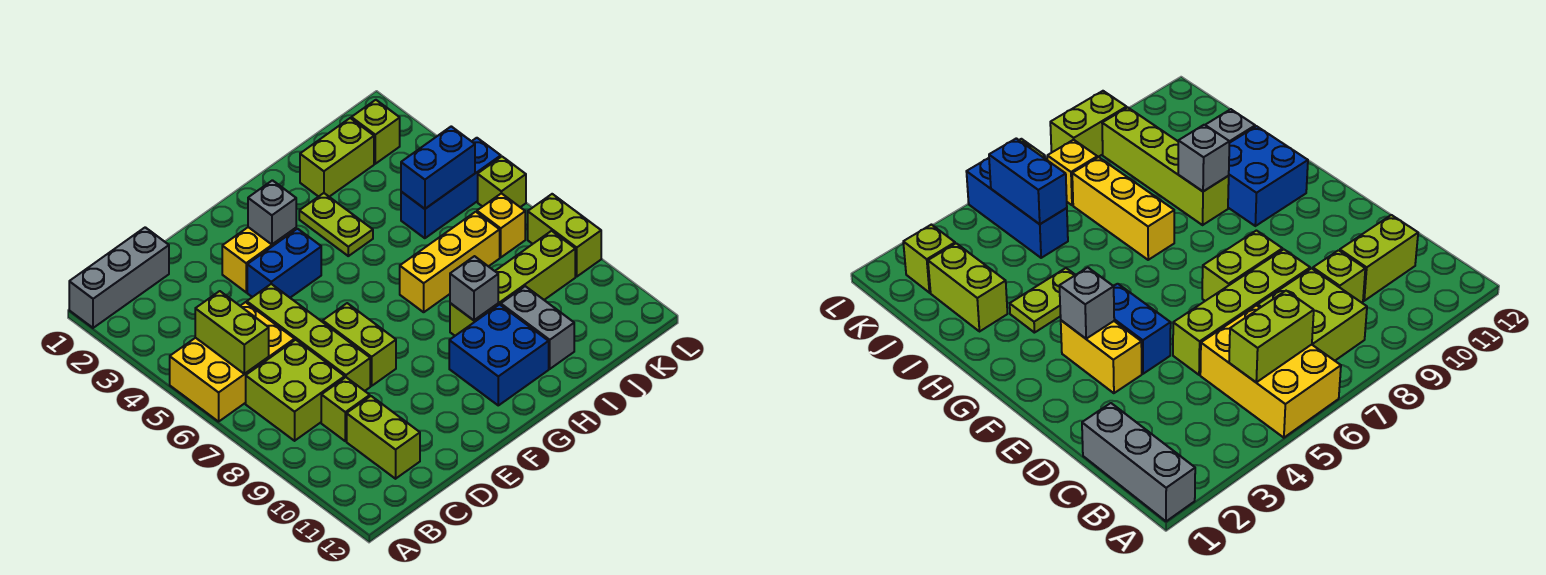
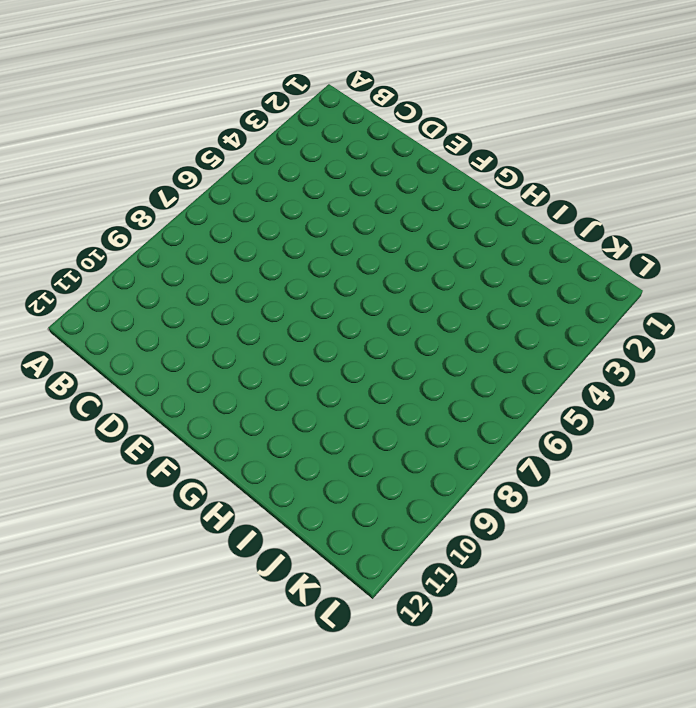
none -> grey 1x3 brick [69,227,169,328]
none -> yellow 2x3 brick [170,302,295,422]
none -> lime 2x2 brick [246,340,345,441]

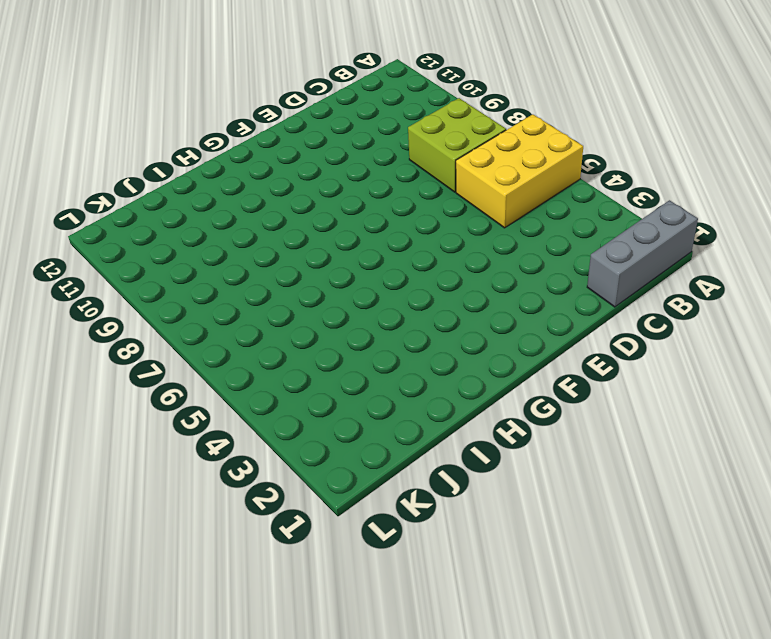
none -> lime 1x1 brick [321,377,370,441]
none -> lime 1x2 brick [347,396,420,479]
none -> lime 1x4 brick [247,284,370,391]

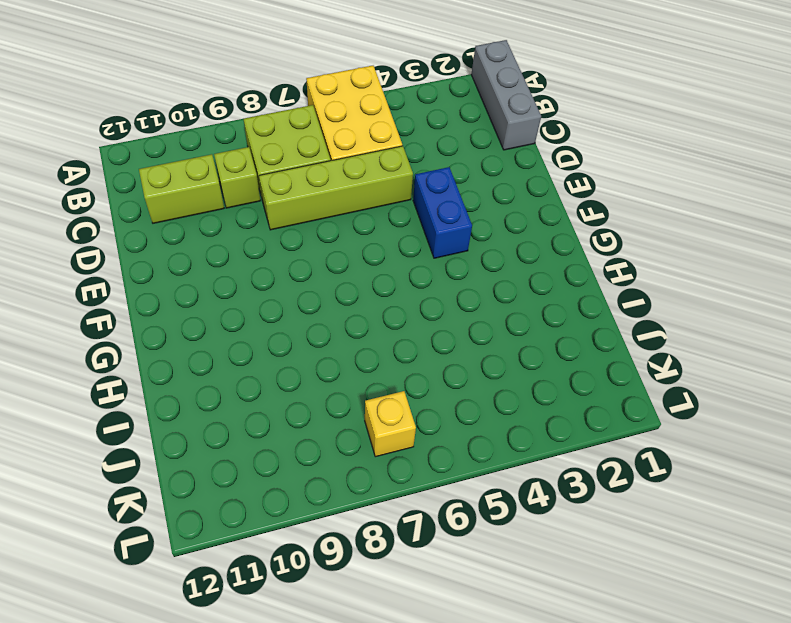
none -> yellow 1x2 brick [222,227,296,292]
none -> lime 1x2 brick [323,303,396,386]
none -> blue 2x2 brick [449,305,549,405]

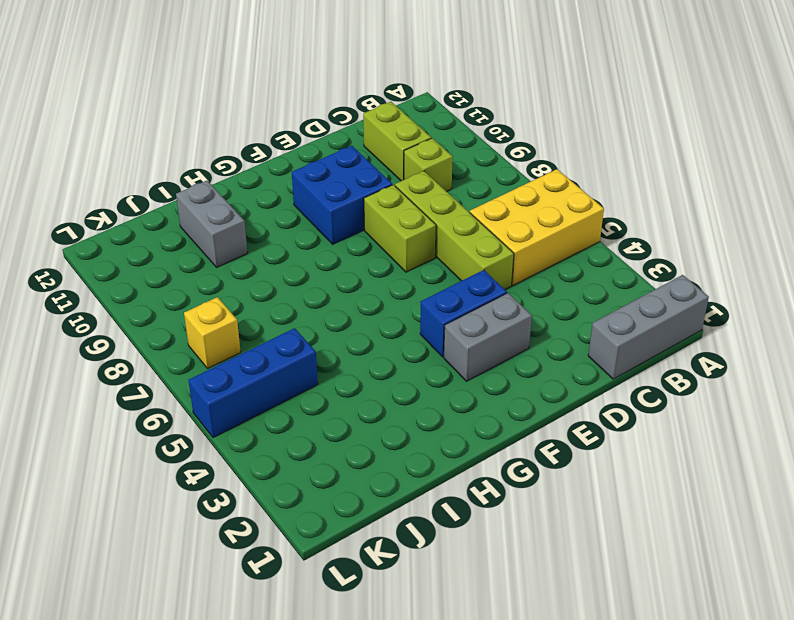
grey 1x2 brick [444,293,532,381] -> yellow 1x2 brick [222,227,296,292]
blue 2x2 brick [292,146,392,244] -> blue 2x2 brick moved to [449,305,549,405]
none -> lime 2x2 brick [246,340,345,441]
none -> lime 1x2 plate [299,193,373,256]
none -> yellow 1x3 brick [400,212,500,312]

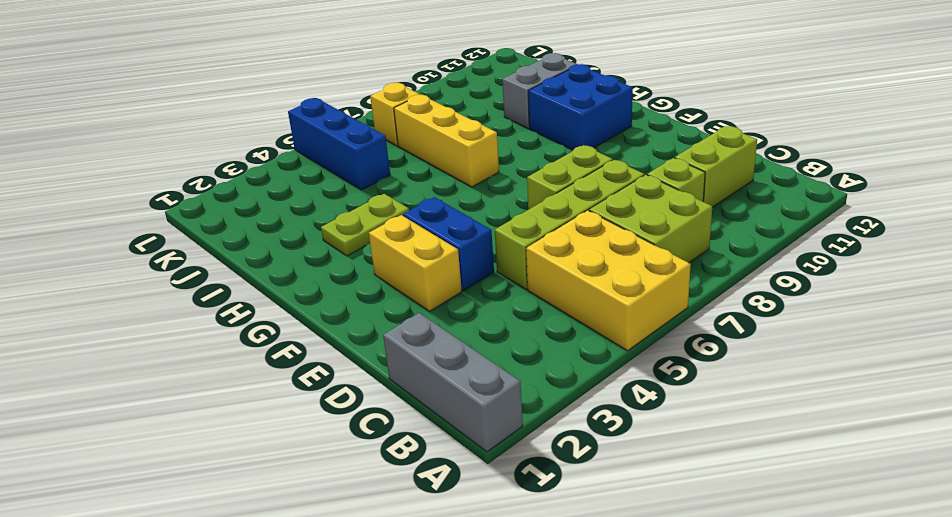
none -> lime 1x4 brick [450,231,575,336]
none -> lime 1x2 brick [300,118,374,197]
none -> lime 1x1 brick [351,100,400,164]

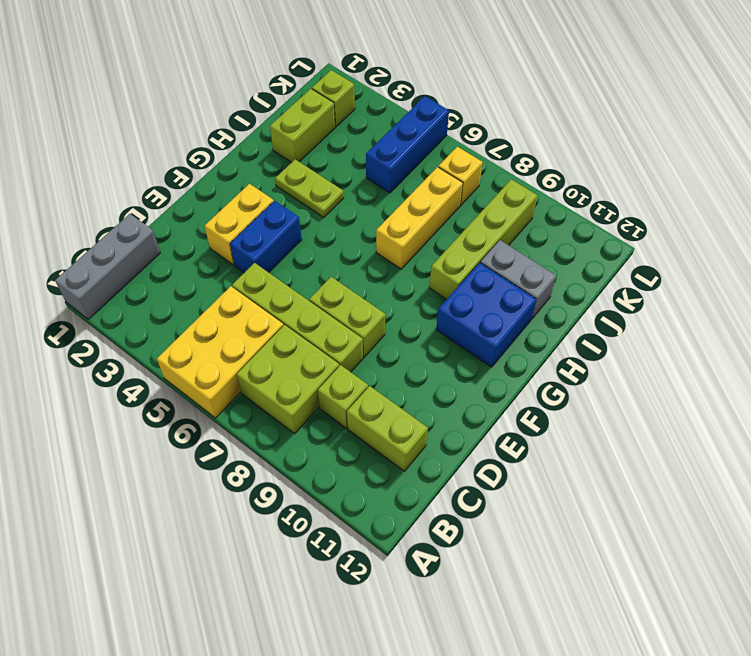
none -> lime 1x1 brick [478,157,526,207]
none -> lime 1x2 brick [528,194,601,276]
none -> lime 1x2 brick [195,291,269,374]

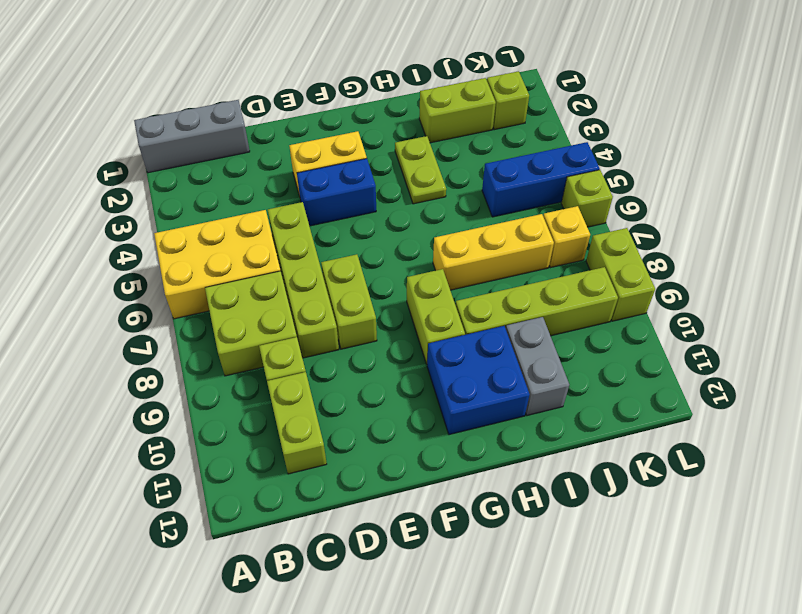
lime 1x2 brick [407,269,465,364] -> lime 1x2 brick moved to [195,291,269,374]
none -> grey 1x1 brick [248,180,296,244]
none -> grey 1x1 brick [450,256,498,320]
none -> blue 1x2 brick [401,126,475,209]

